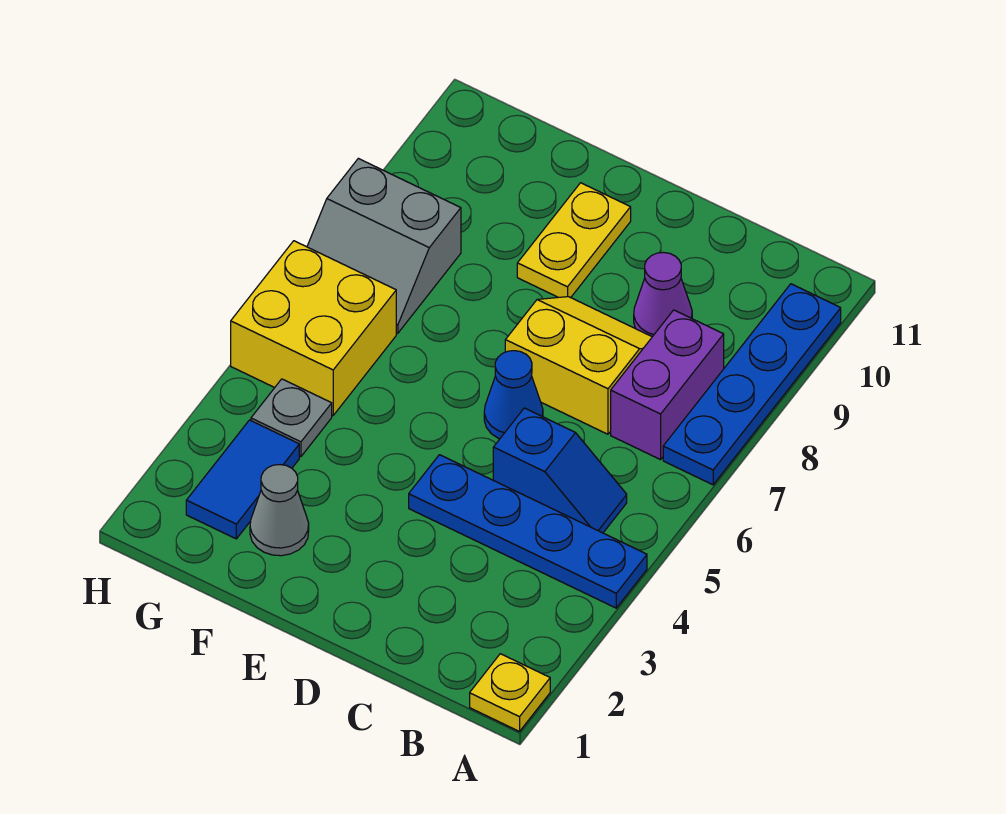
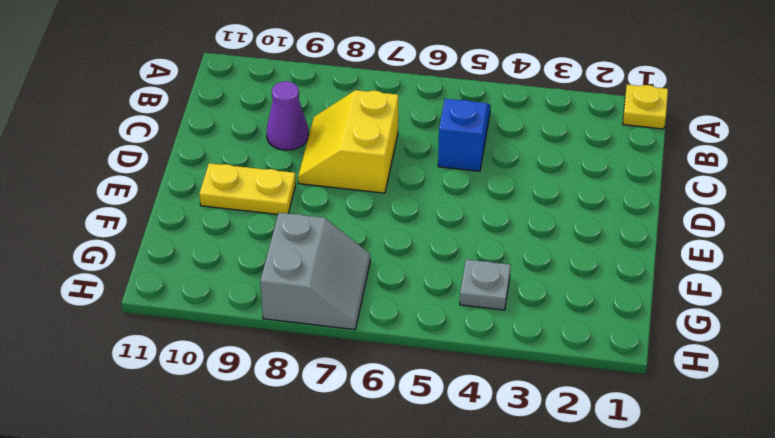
none -> blue 1x4 plate [409,455,647,608]
none -> blue 1x4 plate [663,284,841,485]
none -> purple 1x2 brick [611,310,724,460]

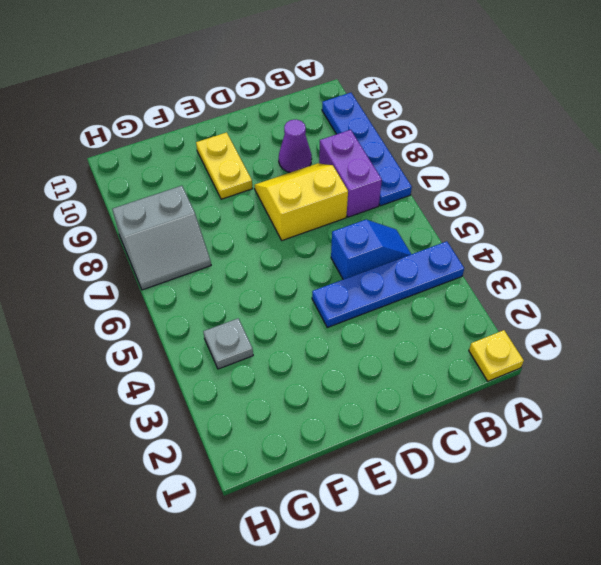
none -> blue 1x1 cone [484,351,543,439]
none -> grey 1x1 cone [250,465,309,556]
none -> blue 1x2 tile [186,420,299,539]

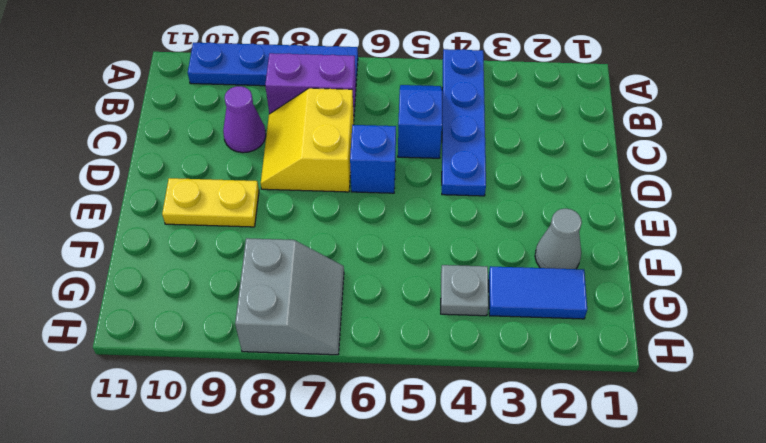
blue 1x1 brick [350,125,396,193] -> blue 1x1 cone [484,351,543,439]
none -> yellow 1x1 plate [470,654,550,731]
none -> yellow 2x2 brick [231,241,396,415]

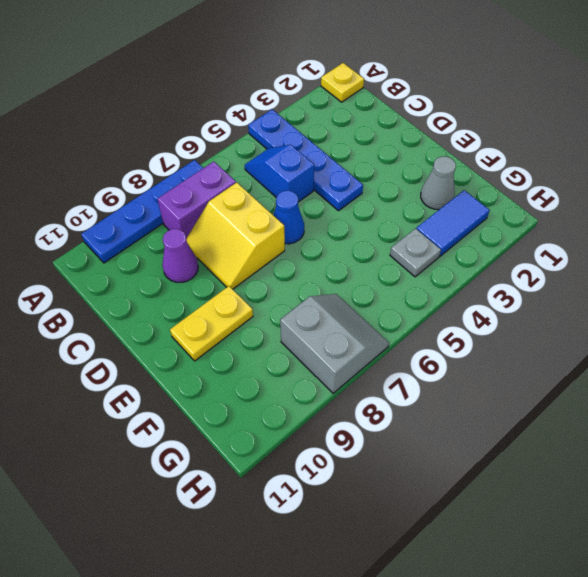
none -> yellow 2x2 brick [231,241,396,415]

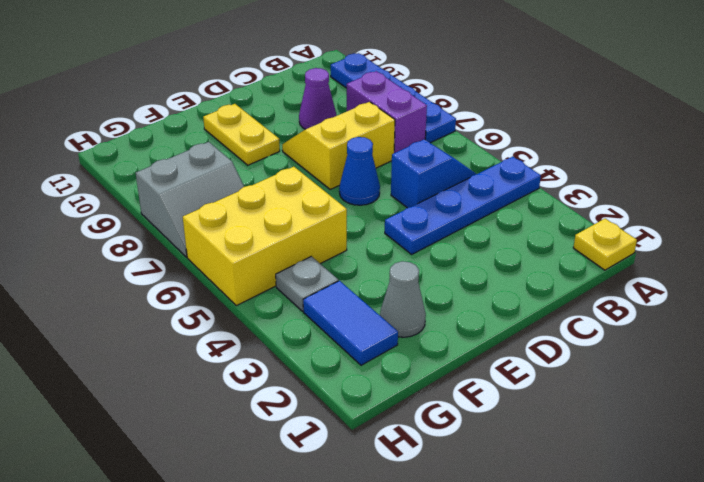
yellow 2x3 brick [183,167,347,306] -> yellow 2x2 brick [231,241,396,415]

